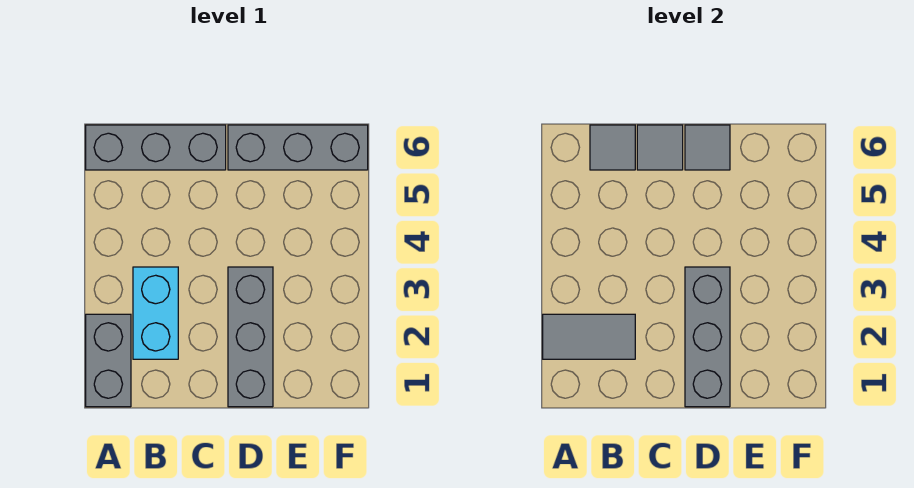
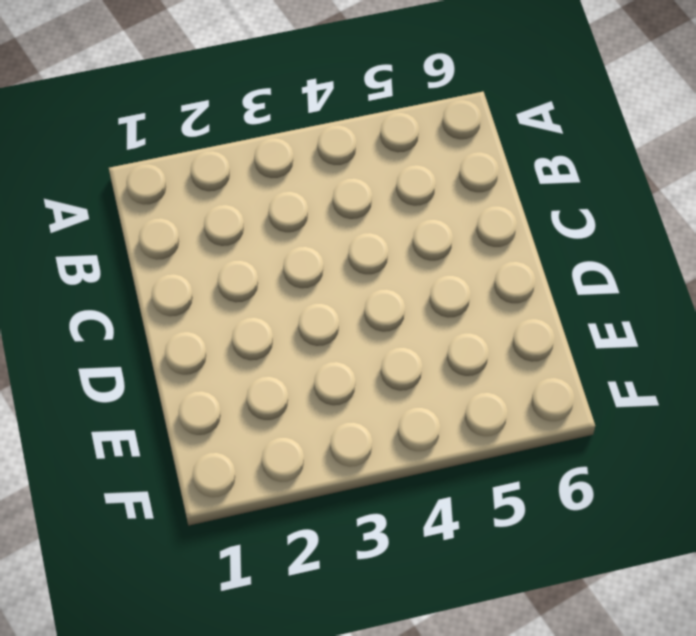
none -> grey 1x2 brick [86,314,131,407]
none -> grey 1x3 brick [86,125,226,170]

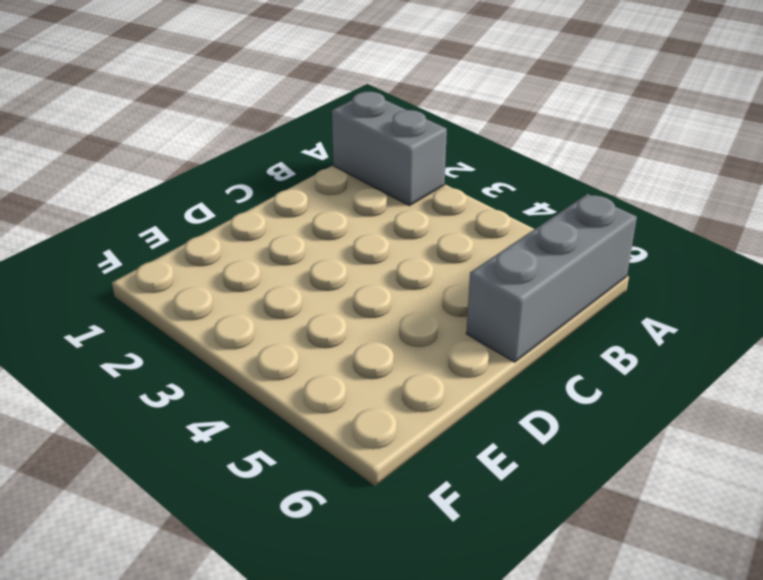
none -> cyan 1x2 brick [133,267,178,359]
none -> grey 1x3 brick [228,267,273,407]

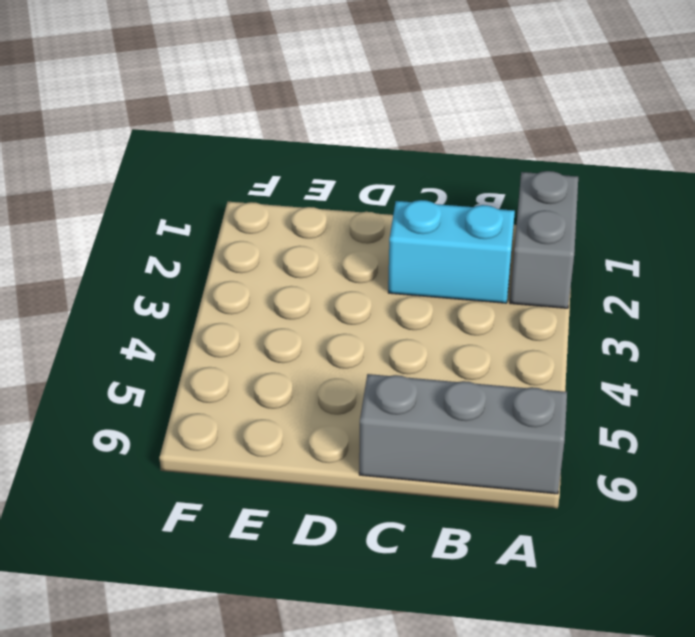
cyan 1x2 brick [388,200,515,303] -> cyan 1x2 brick turned to [133,267,178,359]
none -> grey 1x3 brick [228,267,273,407]
none -> grey 1x3 brick [228,125,368,170]

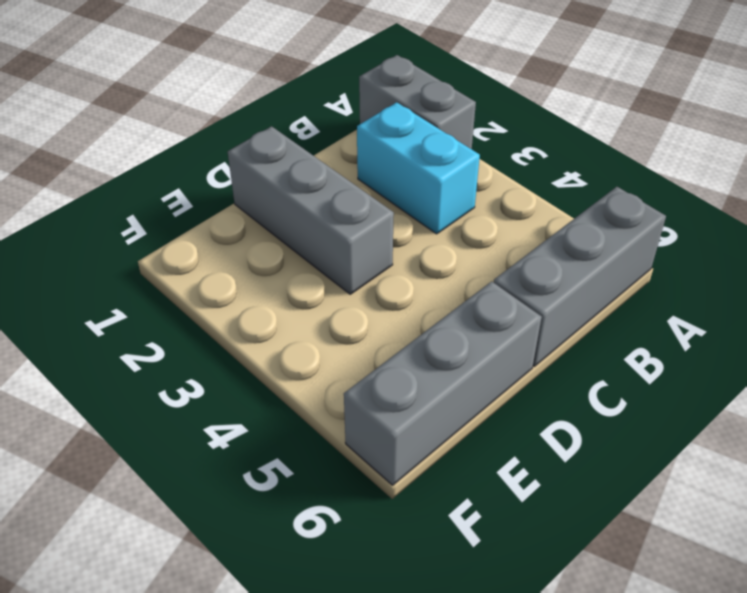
none -> grey 1x2 tile [543,314,635,359]
none -> grey 1x1 tile [590,125,635,170]

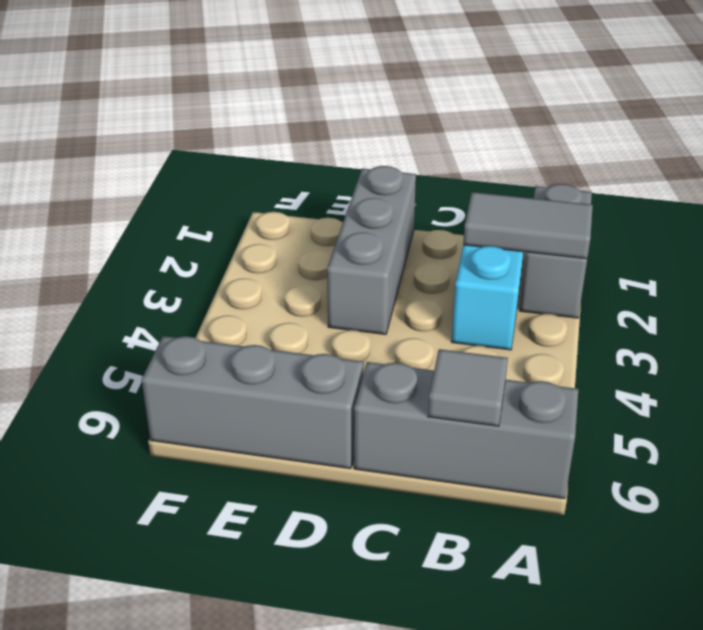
none -> grey 1x1 tile [637,125,683,170]
none -> grey 1x3 brick [685,267,730,407]

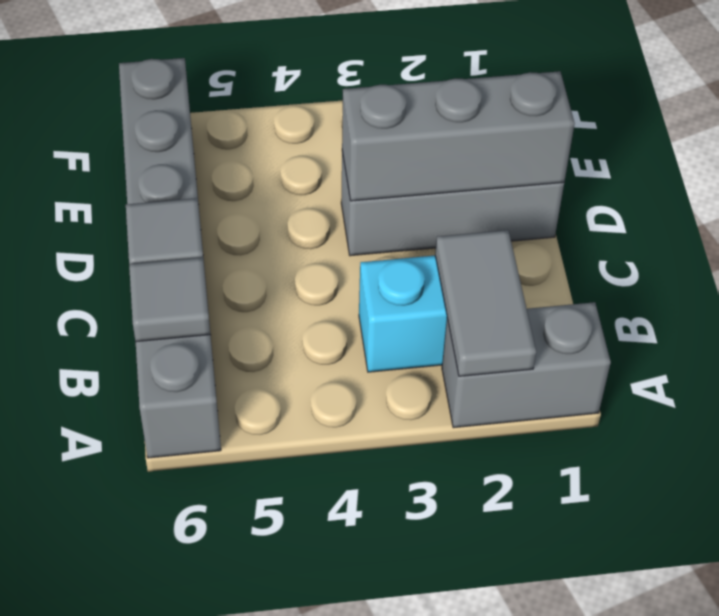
none -> grey 1x1 tile [685,125,730,170]

